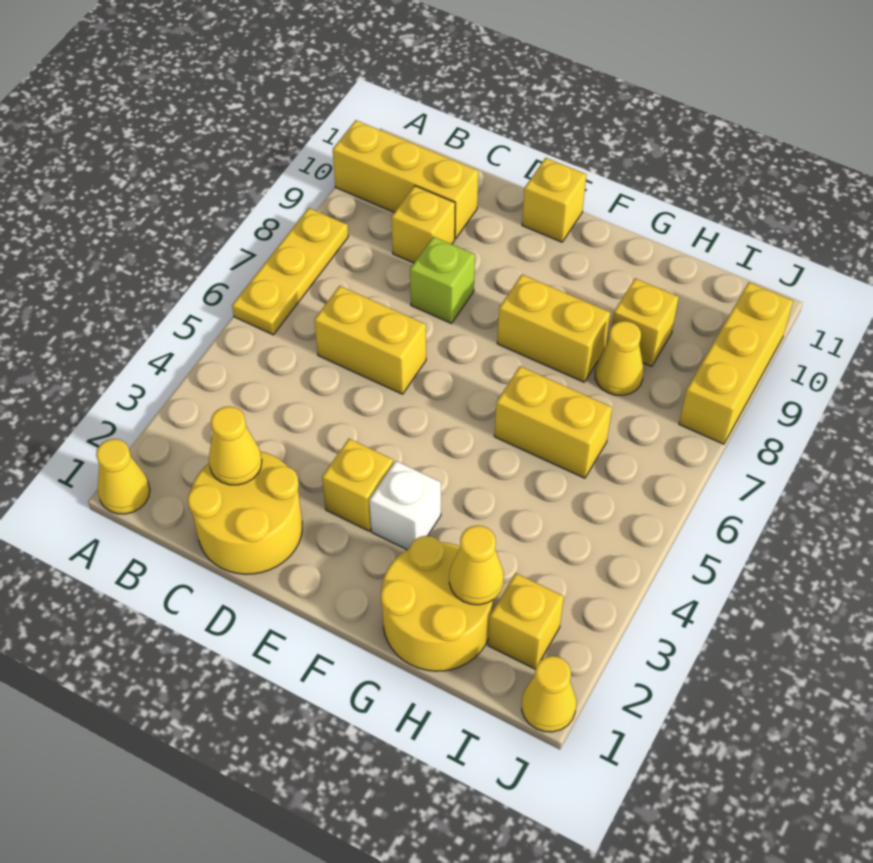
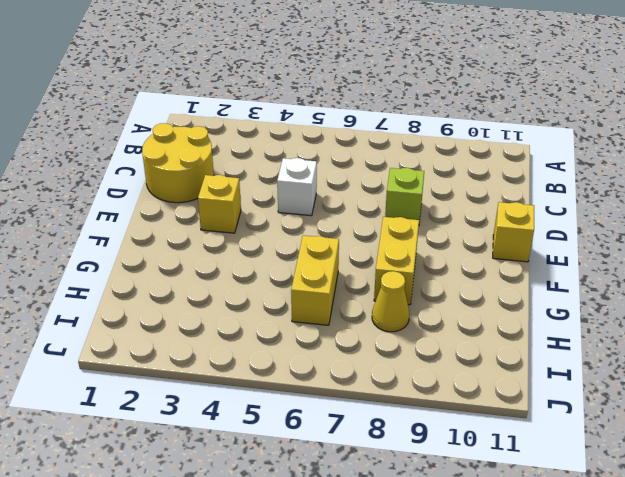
white 1x1 brick [277,158,317,216] -> white 1x1 brick moved to [369,461,441,550]
none -> yellow 1x1 cone [96,439,150,514]
none -> yellow 1x3 plate [232,208,348,335]
none -> yellow 1x3 brick [333,120,478,239]

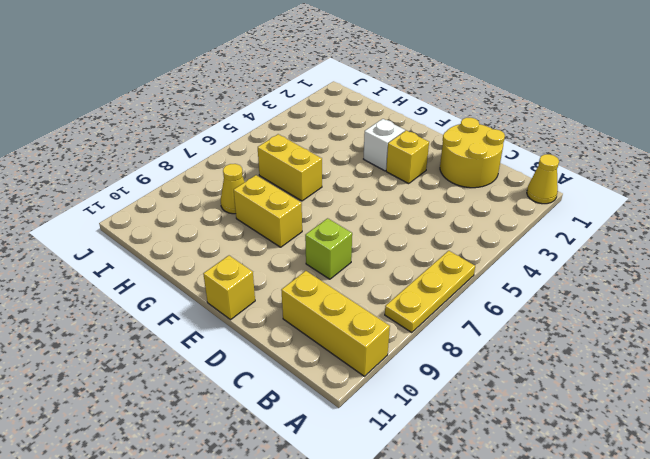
none -> yellow 1x2 brick [314,286,426,394]
none -> yellow 1x1 brick [392,186,455,263]
none -> yellow 2x2 round brick [381,536,493,671]

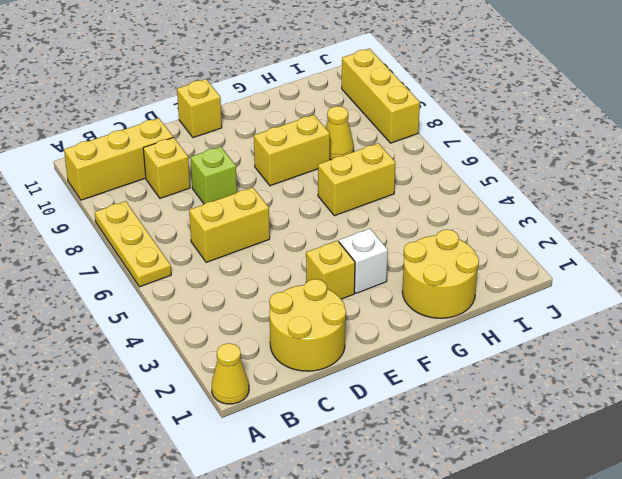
none -> yellow 1x1 brick [612,278,679,366]
none -> yellow 1x1 brick [488,573,564,669]
none -> yellow 1x1 cone [522,656,576,732]

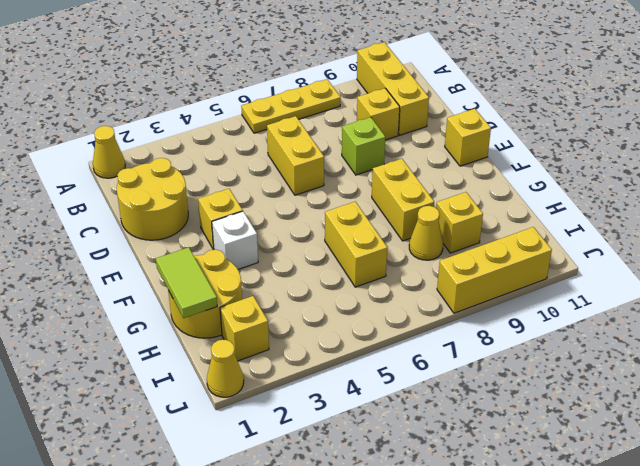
lime 1x2 tile [156,247,217,318] -> none
none -> yellow 1x1 cone [209,406,262,485]
none -> yellow 1x1 cone [449,525,504,605]

